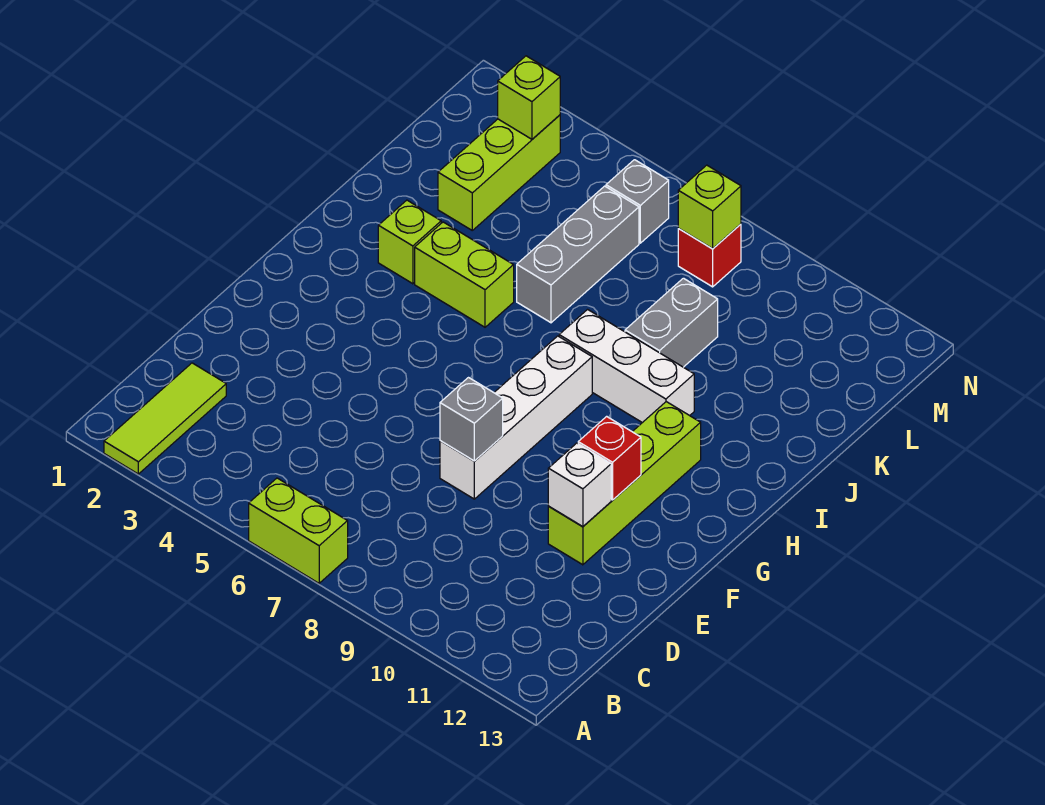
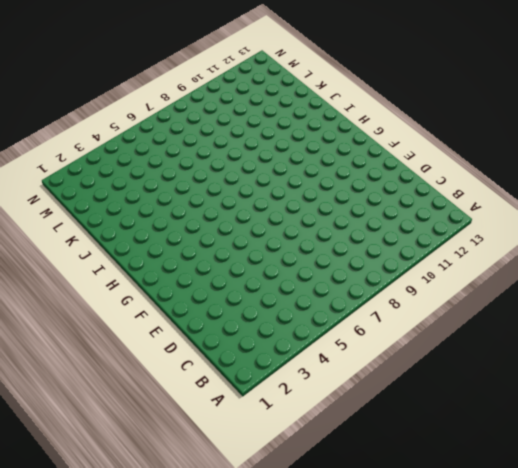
none -> lime 1x3 tile [104,363,226,474]
none -> lime 1x2 brick [249,478,348,583]
none -> white 1x4 brick [440,336,592,499]

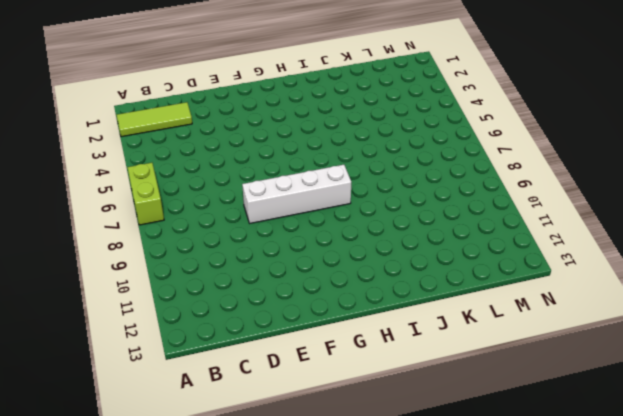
none -> lime 1x4 brick [548,402,701,565]
none -> lime 1x1 brick [378,200,441,284]
none -> lime 1x2 brick [415,222,514,327]

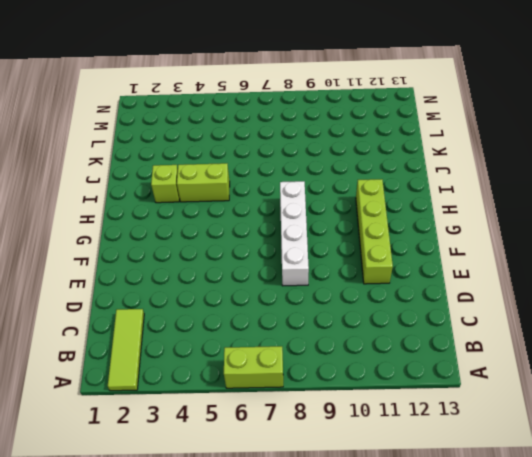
none -> white 1x3 brick [559,310,694,423]
none -> grey 1x3 brick [517,186,639,323]
none -> grey 1x2 brick [625,278,718,367]

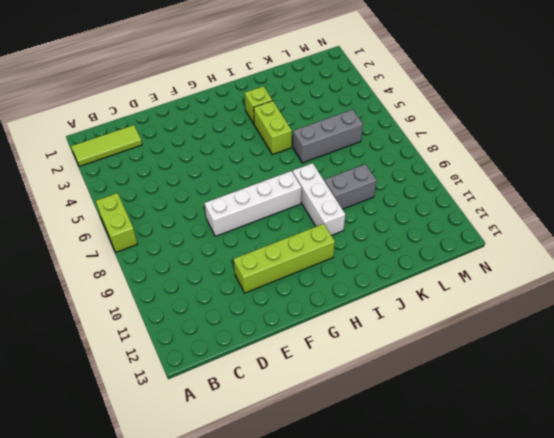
none -> lime 1x3 brick [438,115,560,230]
none -> grey 1x1 brick [606,160,669,243]
none -> red 1x1 brick [678,224,741,287]

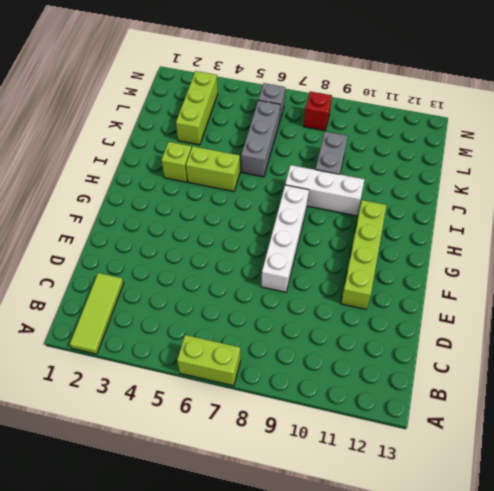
none -> grey 1x1 brick [440,378,503,461]
none -> white 1x1 brick [548,443,611,527]
none -> red 1x1 brick [578,416,641,500]

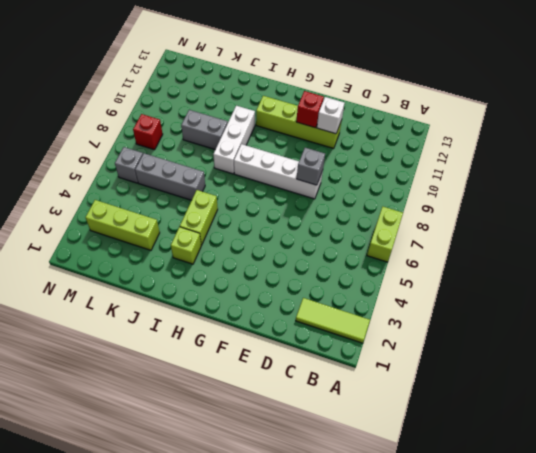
none -> lime 1x1 brick [498,56,560,139]
none -> lime 1x1 brick [678,165,741,249]

